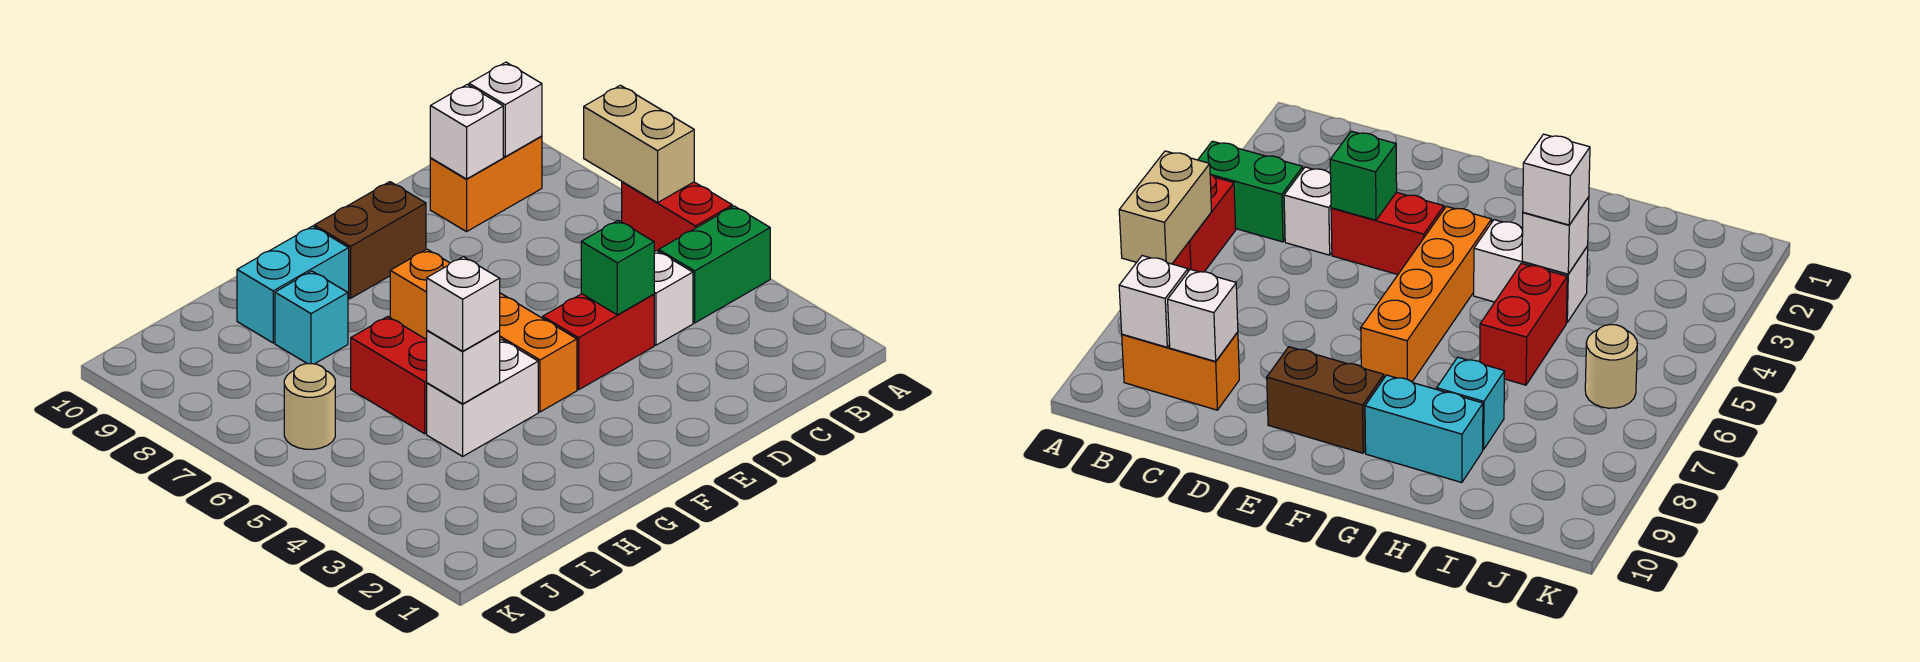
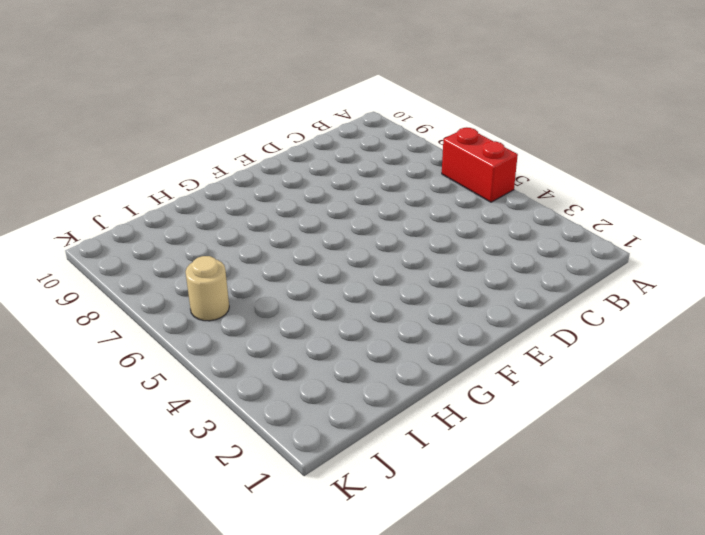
none -> green 1x2 brick [659,206,770,323]
none -> orange 1x2 brick [430,136,542,232]
none -> white 1x1 brick [654,251,693,345]

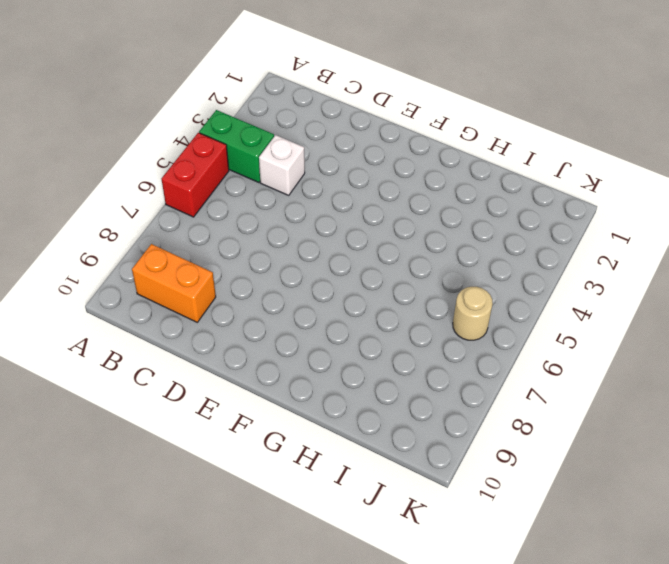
none -> red 1x2 brick [543,294,654,390]
none -> brown 1x2 brick [314,182,426,298]
none -> orange 1x4 brick [390,249,577,412]

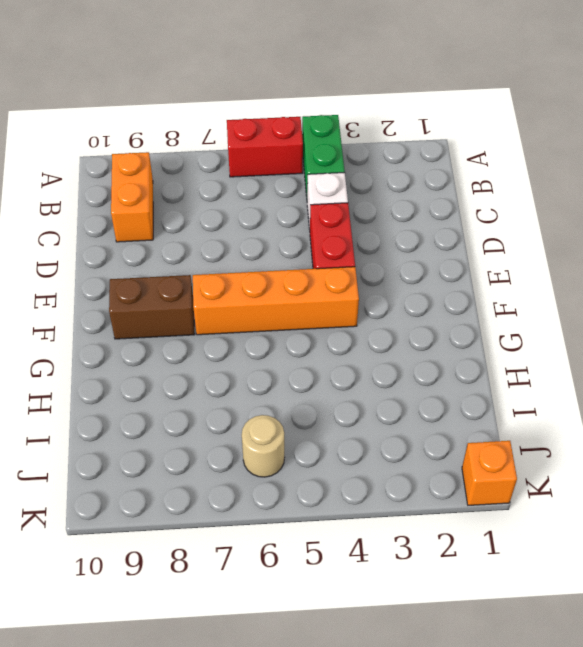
brown 1x2 brick [109,275,195,339] -> brown 1x2 brick turned to [314,182,426,298]
orange 1x1 brick [462,441,517,505] -> none
none -> white 1x2 brick [427,340,538,456]
none -> cyan 1x2 brick [237,226,349,343]
none -> red 1x2 brick [351,316,427,434]

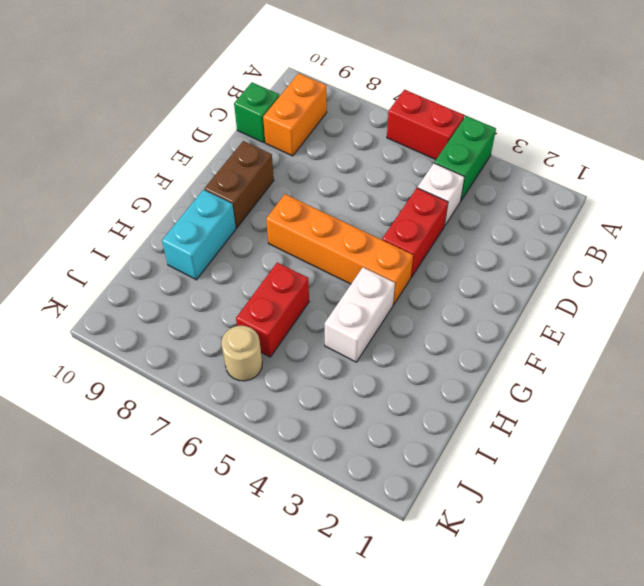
green 1x1 brick [234,83,279,143] -> green 1x1 brick moved to [581,220,654,315]
red 1x2 brick [236,263,309,357] -> red 1x2 brick turned to [351,316,427,434]
none -> cyan 1x1 brick [275,271,348,364]
none -> tan 1x2 brick [584,85,694,203]
none -> white 1x1 brick [469,62,542,157]

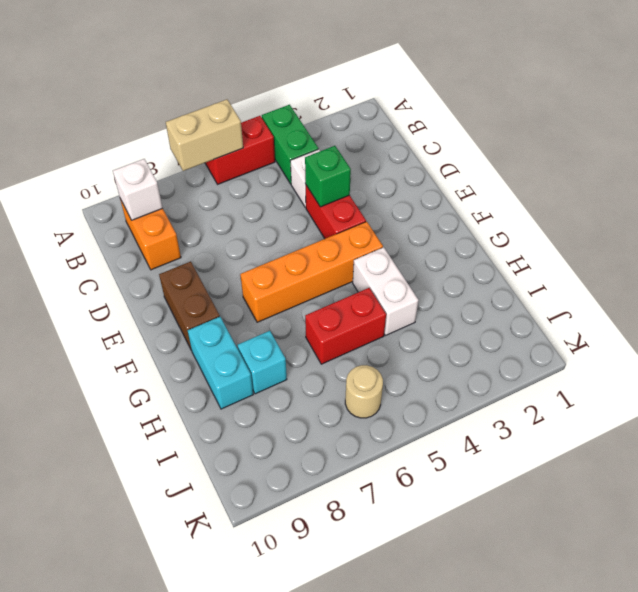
none -> white 1x1 brick [430,84,503,179]
none -> white 1x1 brick [427,330,500,404]
none -> white 1x1 brick [427,257,500,351]

